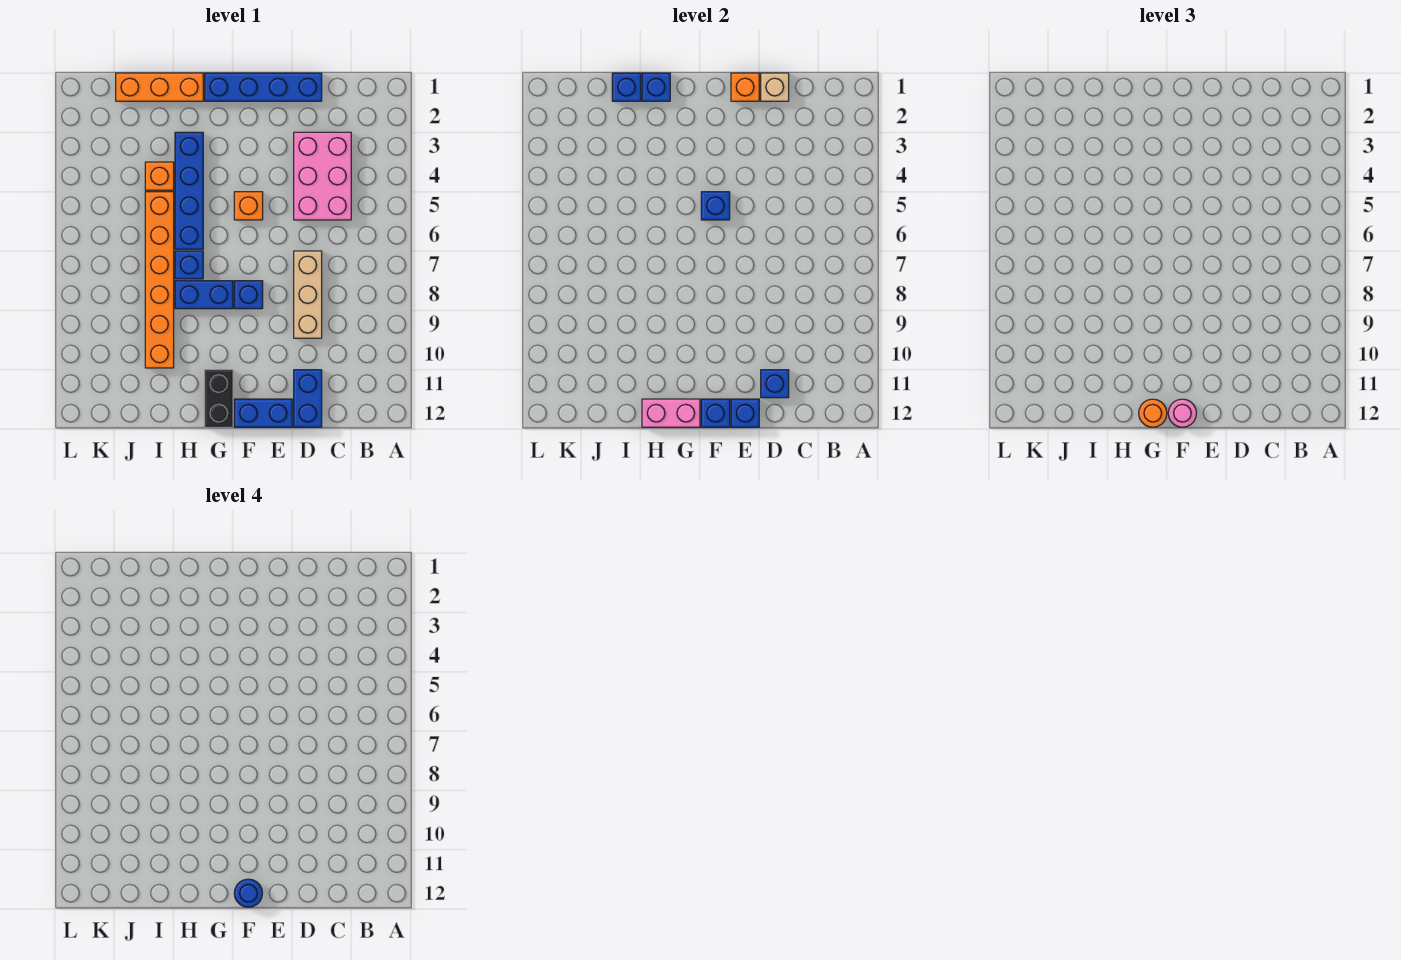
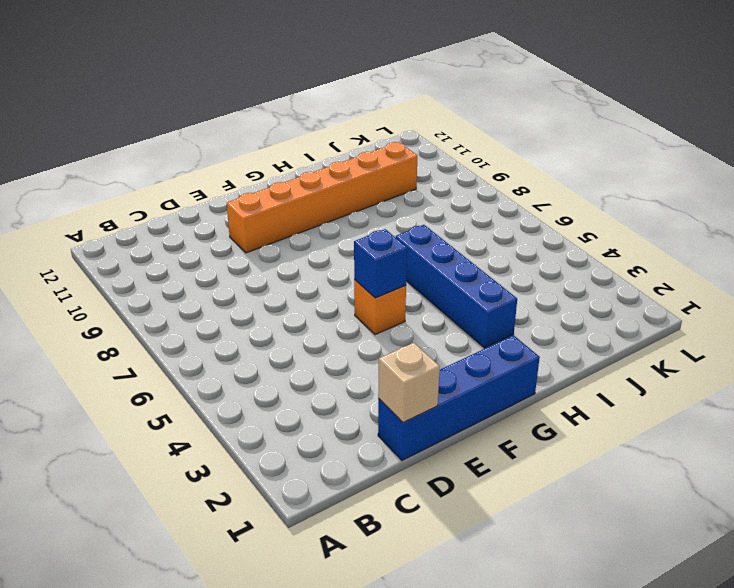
orange 1x6 brick [227,142,417,253] -> orange 1x6 brick turned to [145,192,174,368]
none -> pink 2x3 brick [294,132,351,220]
none -> tan 1x3 brick [294,251,322,338]
none -> blue 1x2 brick [294,370,322,427]

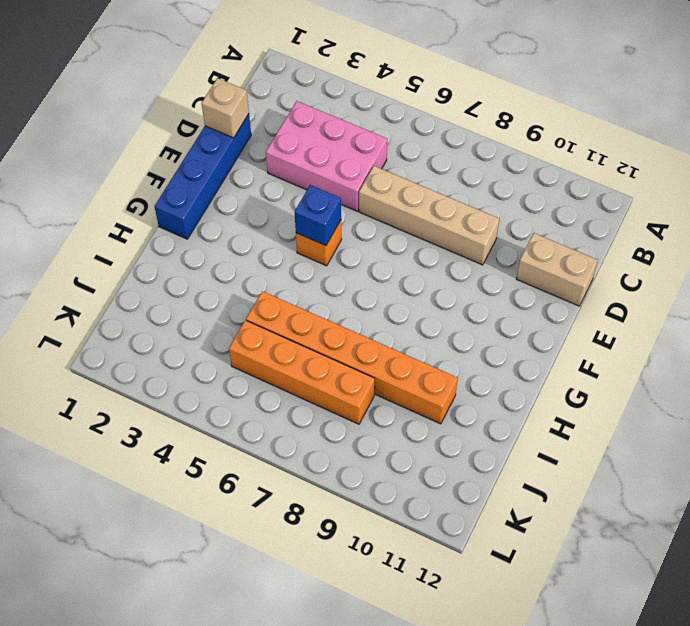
tan 1x4 brick [359,166,499,265] -> tan 1x3 brick [294,251,322,338]
tan 1x2 brick [517,233,598,306] -> blue 1x2 brick [294,370,322,427]
orange 1x4 brick [229,320,375,424] -> none
none -> blue 1x2 brick [234,399,292,427]
none -> blue 1x1 brick [234,281,263,309]
none -> blue 1x2 brick [175,281,233,309]

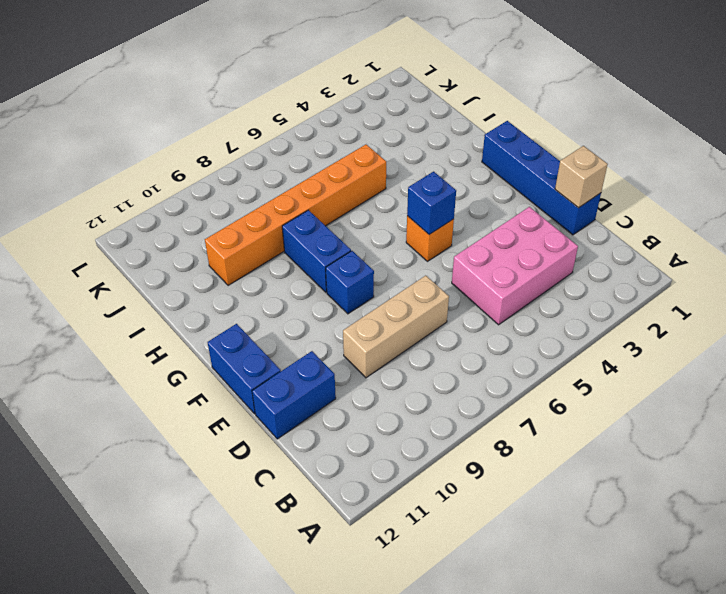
none -> black 1x2 brick [205,370,233,427]
none -> orange 1x3 brick [116,73,203,101]
none -> blue 1x4 brick [175,132,203,249]

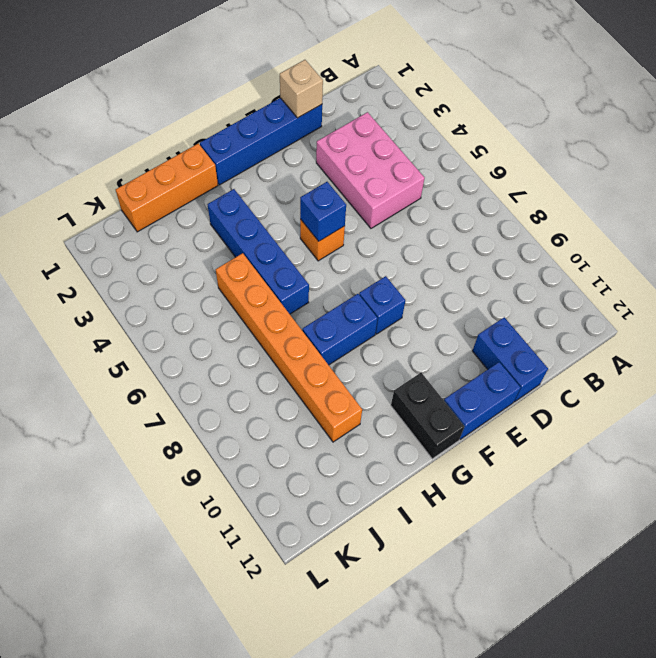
none -> tan 1x3 brick [294,251,322,338]
none -> blue 1x1 brick [175,251,203,279]
none -> orange 1x1 brick [145,162,174,190]

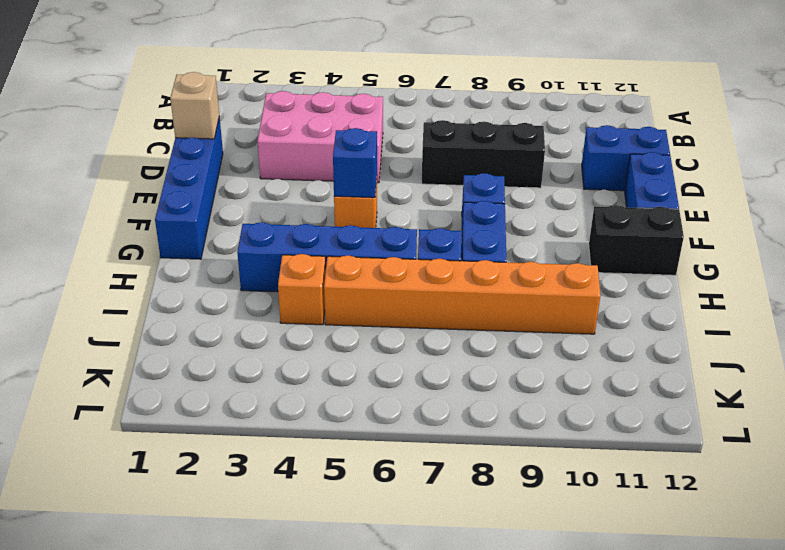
black 1x3 brick [422,120,545,188] -> tan 1x3 brick [294,251,322,338]
none -> orange 1x3 brick [116,73,203,101]
none -> blue 1x1 brick [761,370,789,398]
none -> orange 1x1 brick [731,73,759,101]

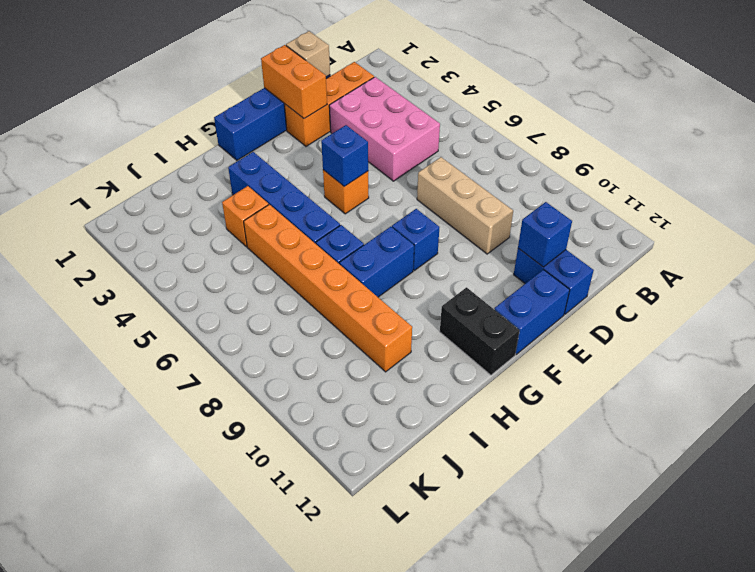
orange 1x3 brick [284,62,374,146] -> orange 1x3 brick moved to [116,73,203,101]
orange 1x2 brick [261,45,327,119] -> orange 1x1 brick [731,73,759,101]
none -> blue 1x1 brick [731,399,759,427]
none -> blue 1x1 brick [701,399,730,427]
none -> pink 1x2 brick [642,399,700,427]

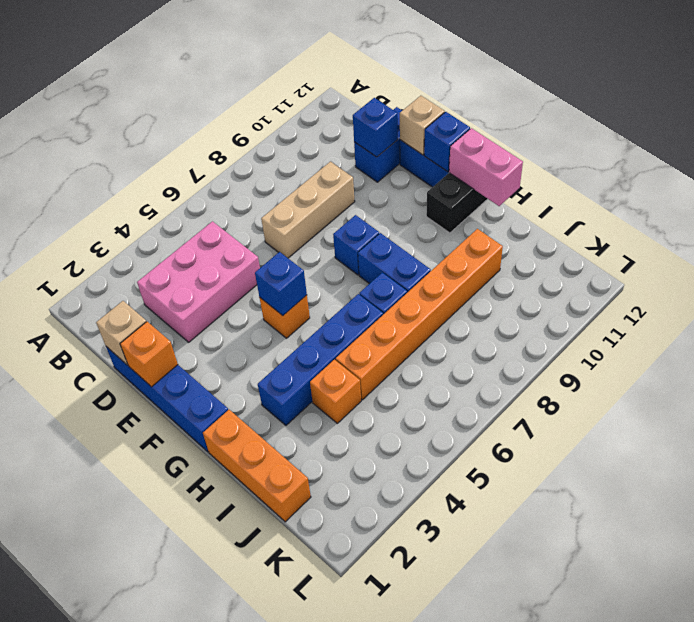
tan 1x1 brick [400,96,445,155] -> blue 1x1 brick [731,399,759,427]
none -> blue 1x1 brick [642,73,670,101]
none -> blue 1x1 brick [612,73,641,101]
none -> pink 1x1 round brick [1168,399,1196,427]

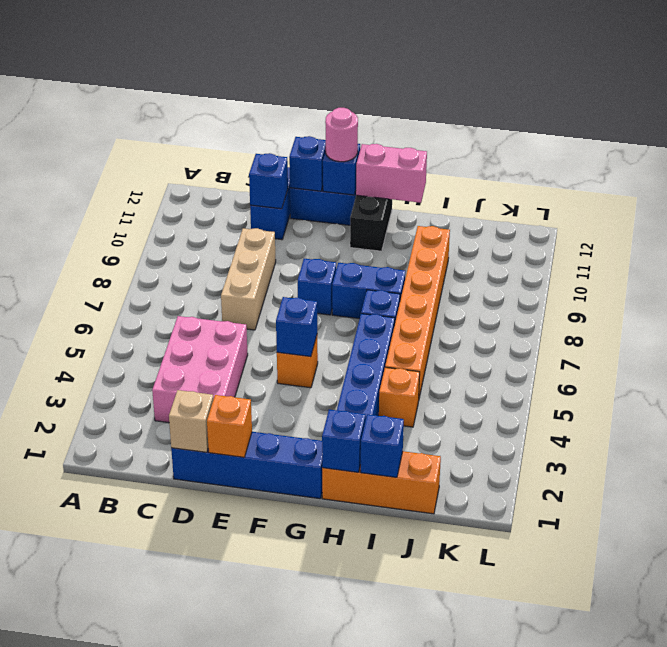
none -> orange 1x1 round brick [1139,399,1167,427]
none -> blue 1x1 round brick [234,879,262,907]

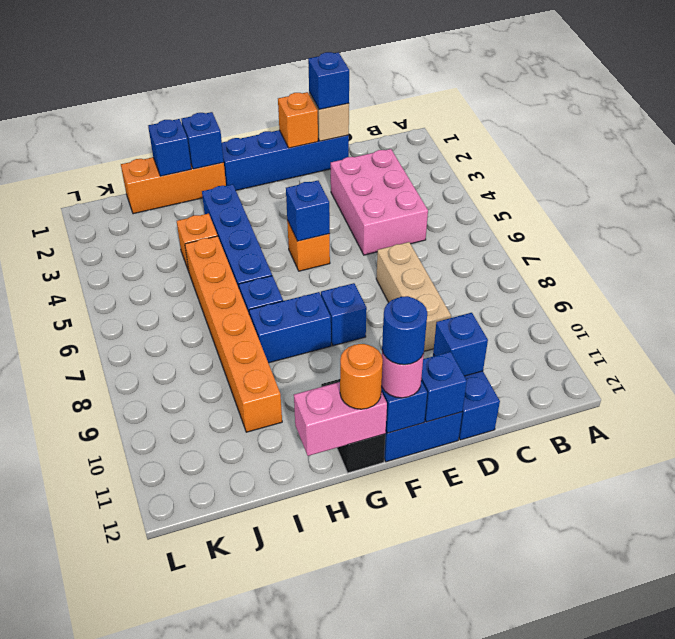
blue 1x1 brick [308,52,349,110] -> none

